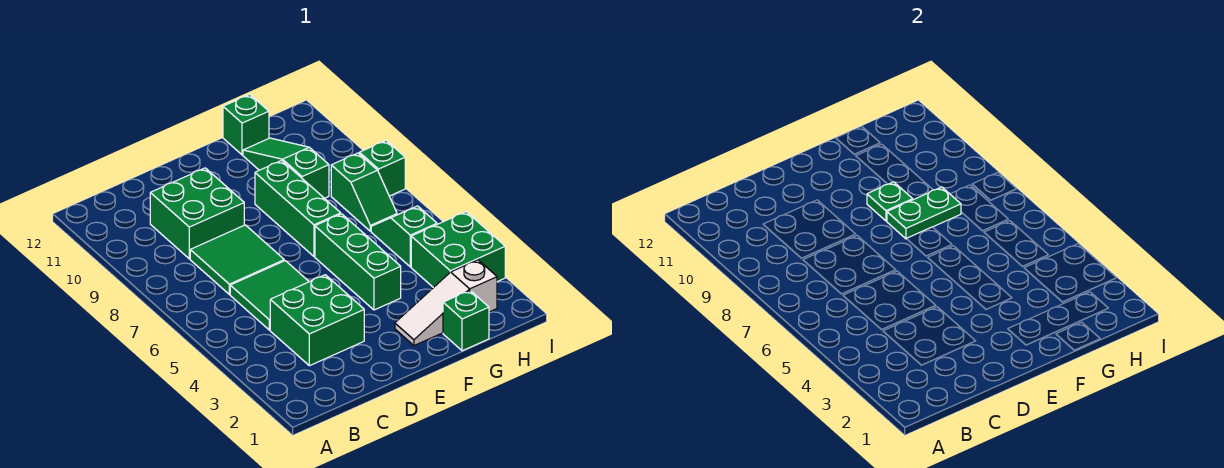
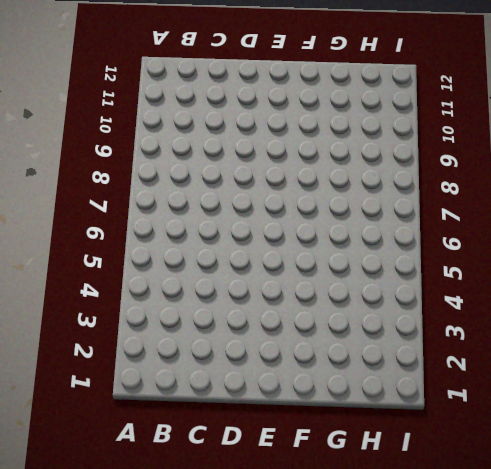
none -> green 2x2 brick [270,275,364,366]
none -> green 2x2 tile [230,261,309,330]
none -> green 2x2 tile [190,225,284,294]

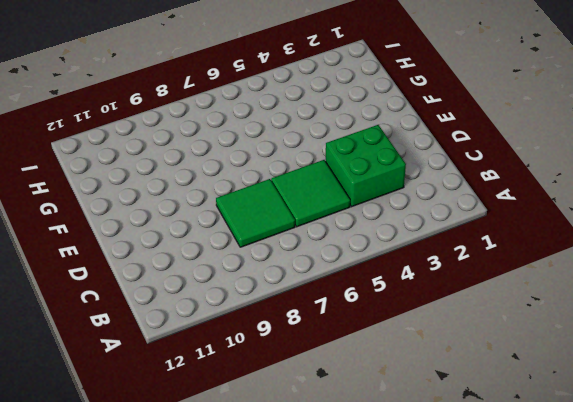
none -> green 2x2 brick [150,168,244,259]
none -> white 1x3 slope [395,260,497,346]
none -> green 1x3 brick [315,214,401,310]

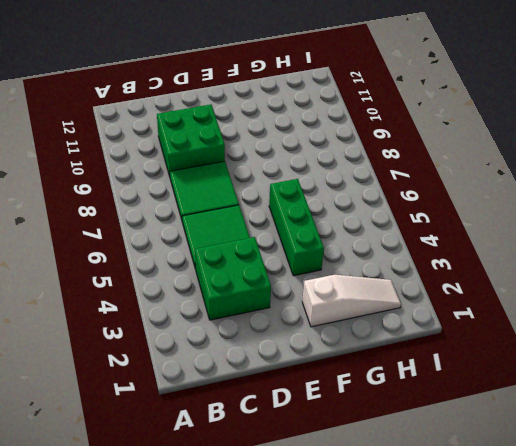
white 1x3 slope [302,275,401,327] -> white 1x3 slope turned to [395,260,497,346]
none -> green 1x3 brick [255,160,341,256]
none -> green 1x1 brick [443,290,489,351]
none -> green 1x3 slope [243,138,329,198]

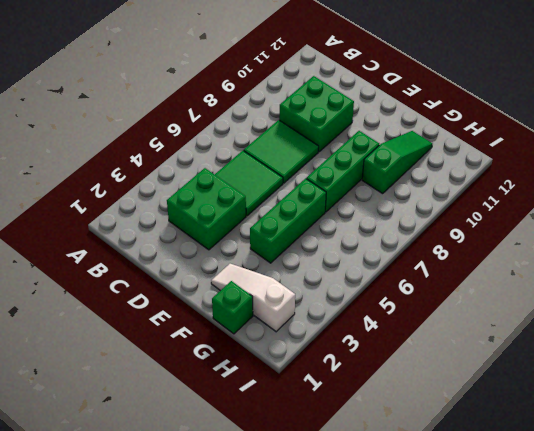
none -> green 1x1 brick [223,94,269,155]
none -> green 2x2 brick [411,212,505,288]
none -> green 1x2 slope [371,206,437,267]

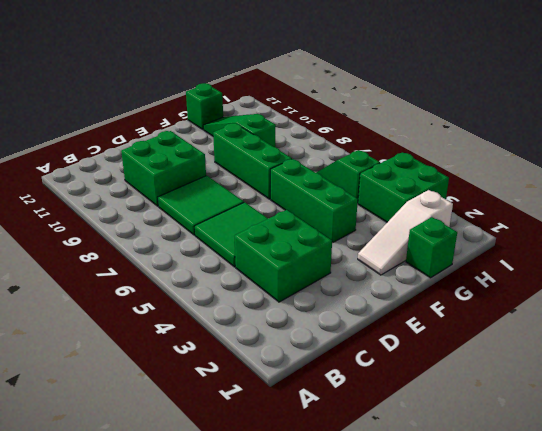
none -> green 1x2 slope [331,153,397,231]
none -> green 1x1 brick [359,140,405,196]
none -> green 1x2 plate [887,187,961,239]

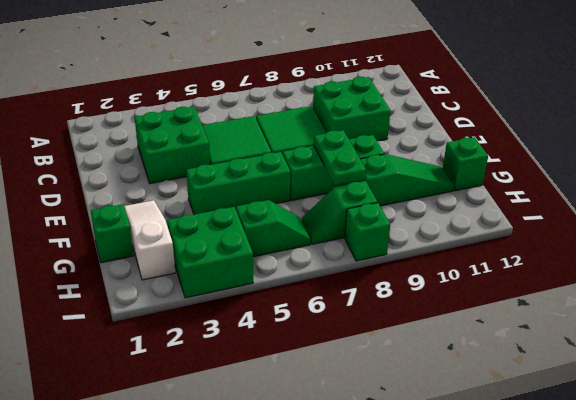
none -> green 1x1 plate [867,182,913,221]

